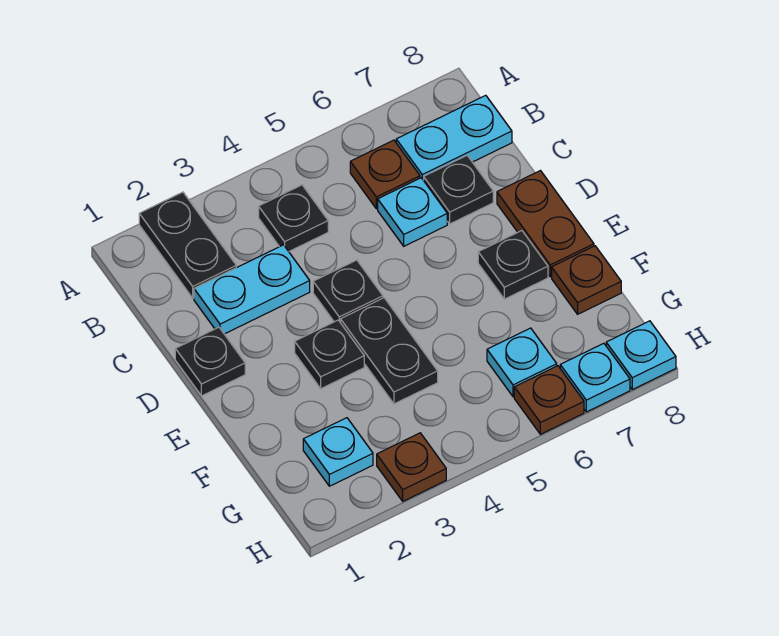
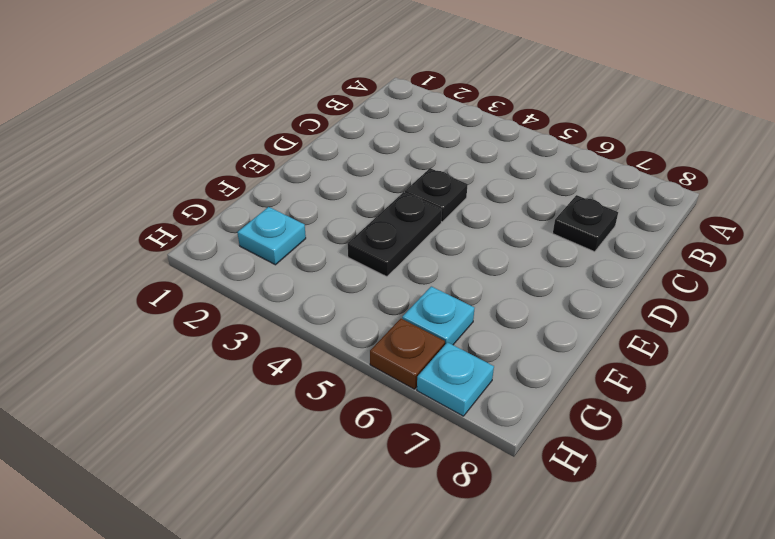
none -> black 1x2 plate [139,192,236,298]
none -> black 1x1 plate [259,185,328,251]
none -> brown 1x1 plate [350,140,420,209]

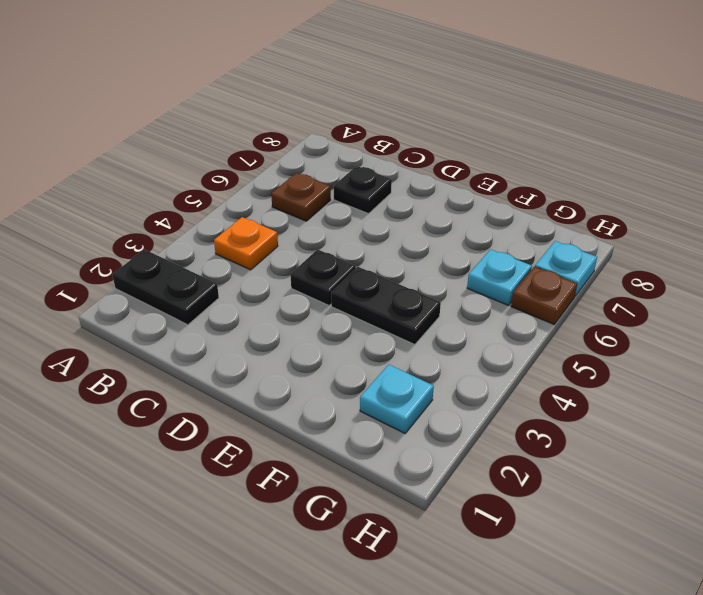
orange 1x1 plate [214,217,278,270] -> black 1x1 plate [259,185,328,251]
none -> cyan 1x2 plate [396,95,512,180]
none -> cyan 1x2 plate [194,245,310,334]
none -> cyan 1x1 plate [378,178,447,246]

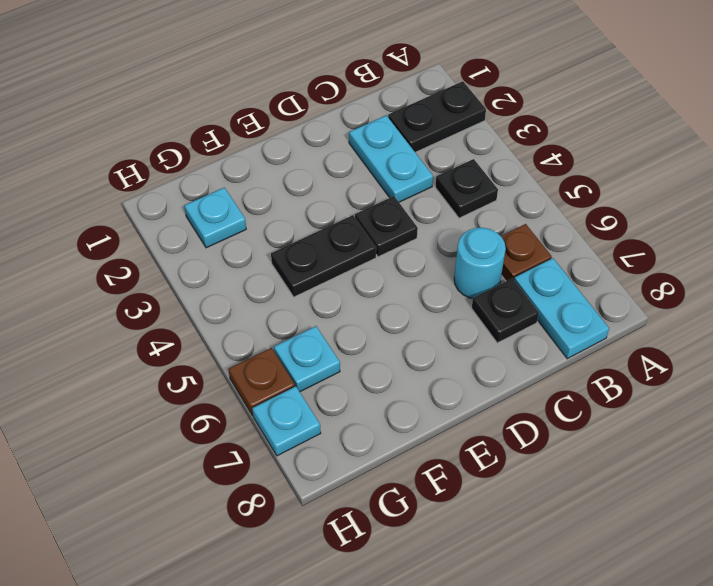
cyan 1x1 round brick [454,228,506,299] -> cyan 1x1 plate [378,178,447,246]
none -> black 1x1 plate [175,327,245,396]
none -> brown 1x2 plate [497,171,594,277]
none -> black 1x1 plate [295,320,364,389]

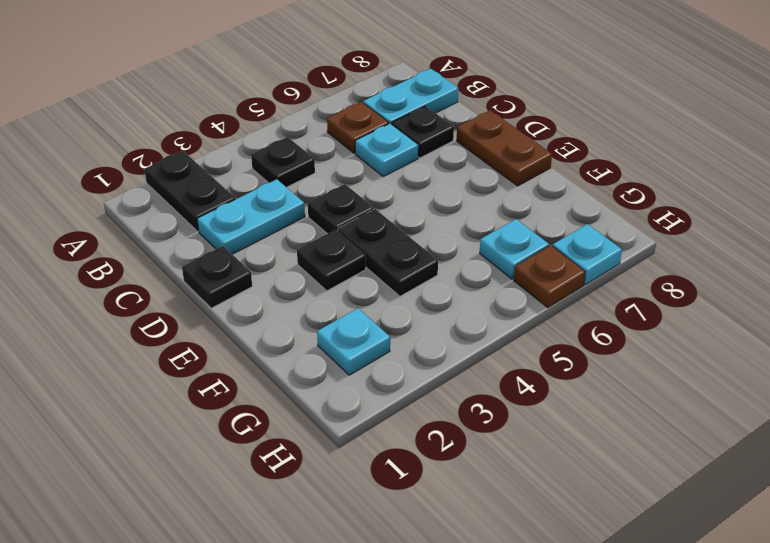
none -> black 1x1 plate [478,231,548,299]
none -> brown 1x1 plate [552,246,621,314]
none -> brown 1x1 plate [377,433,446,501]

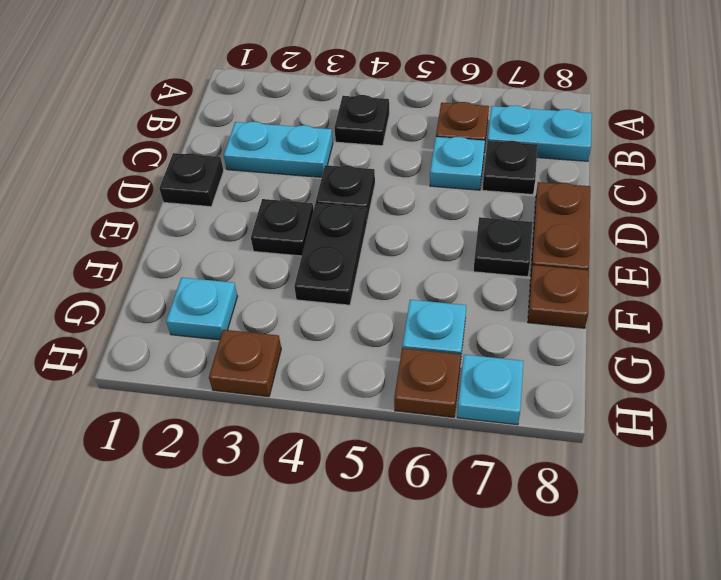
none -> black 1x2 plate [139,192,236,298]
none -> cyan 1x1 plate [606,321,676,389]

